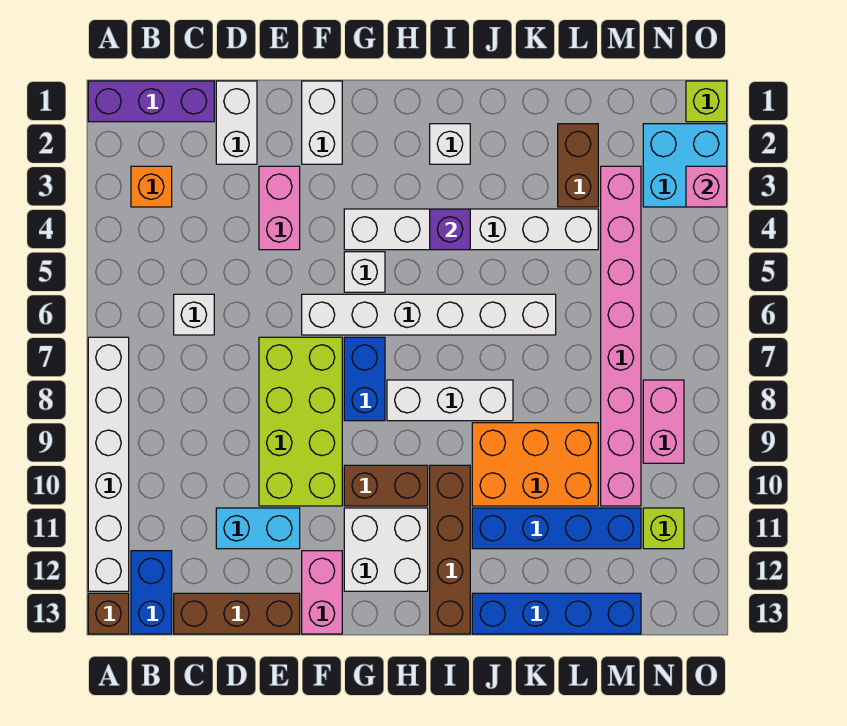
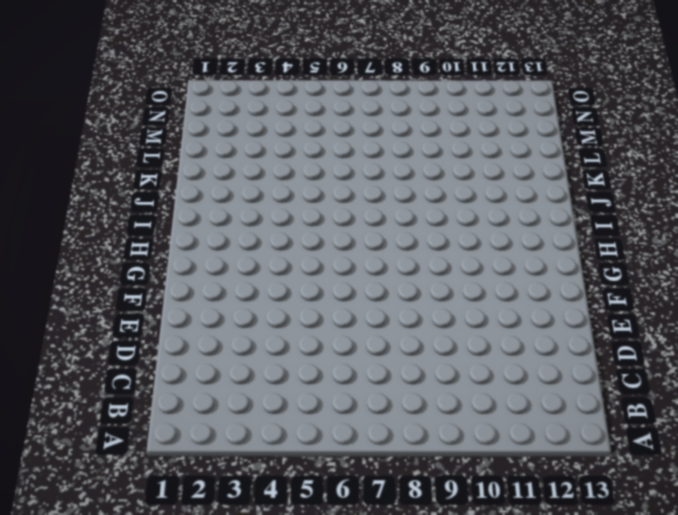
none -> purple 1x3 brick [88,81,214,122]
none -> white 1x6 brick [88,337,129,591]
none -> brown 1x1 brick [88,593,129,634]
none -> orange 1x1 brick [131,166,172,207]

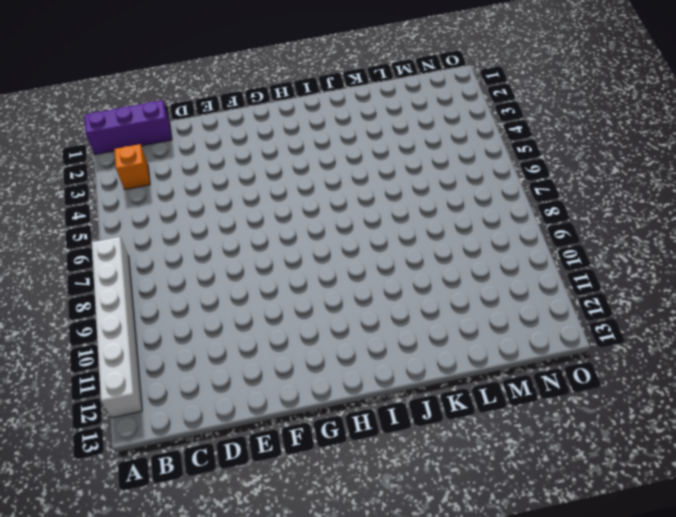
none -> brown 1x1 brick [88,593,129,634]
none -> blue 1x2 brick [131,551,172,634]
none -> white 1x1 brick [174,294,214,335]
none -> brown 1x3 brick [174,593,300,634]

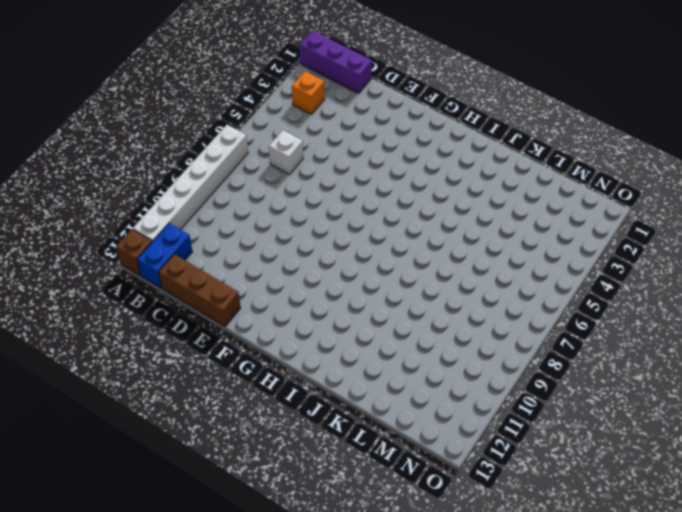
none -> white 1x2 brick [216,81,257,164]
none -> cyan 1x2 brick [216,508,300,549]
none -> pink 1x2 brick [259,166,300,250]
none -> lime 2x4 brick [259,337,342,506]

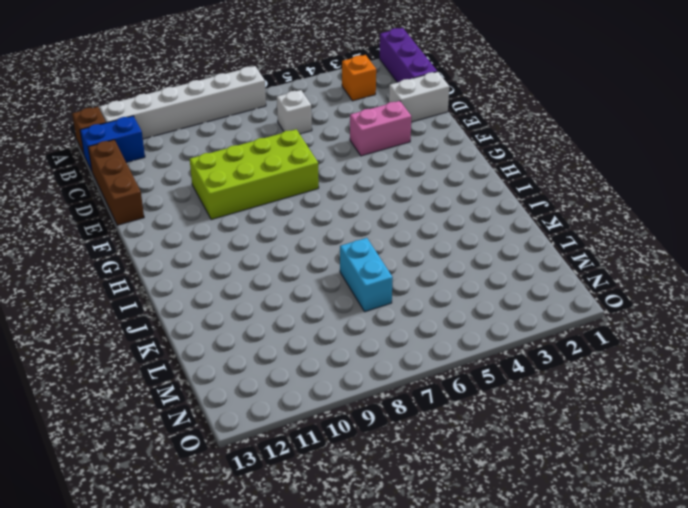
cyan 1x2 brick [340,238,393,312] -> cyan 1x2 brick moved to [216,508,300,549]
none -> white 1x2 brick [302,81,342,164]
none -> white 1x6 brick [302,294,556,335]
none -> pink 1x2 brick [302,551,342,634]
none -> white 1x6 brick [344,209,598,250]

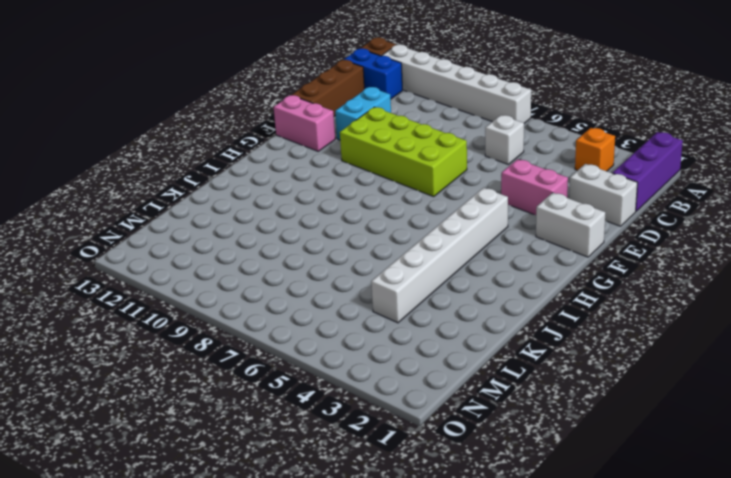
none -> white 1x6 brick [302,294,556,335]
none -> white 1x1 brick [344,252,385,292]
none -> blue 1x2 brick [344,337,385,421]
none -> brown 1x2 brick [344,465,428,506]

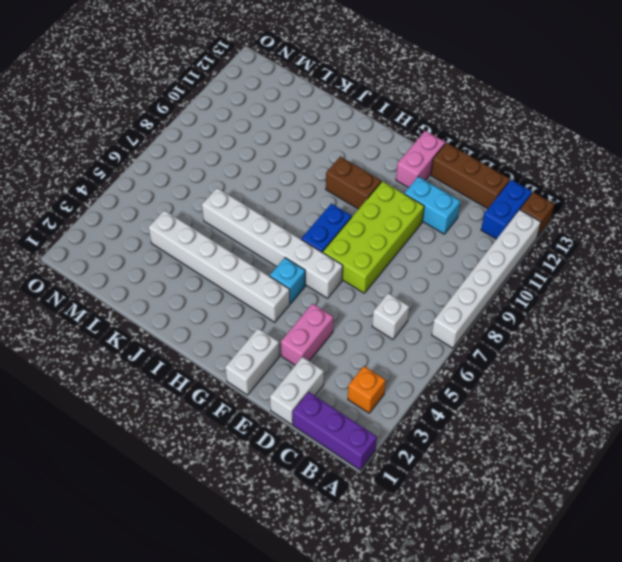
cyan 1x1 brick [270,258,305,304] -> white 1x1 brick [344,252,385,292]
none -> white 2x2 brick [344,508,428,591]
none -> white 1x3 brick [387,380,513,421]
none -> white 1x1 brick [430,124,470,164]
none -> brown 1x4 brick [430,465,470,634]

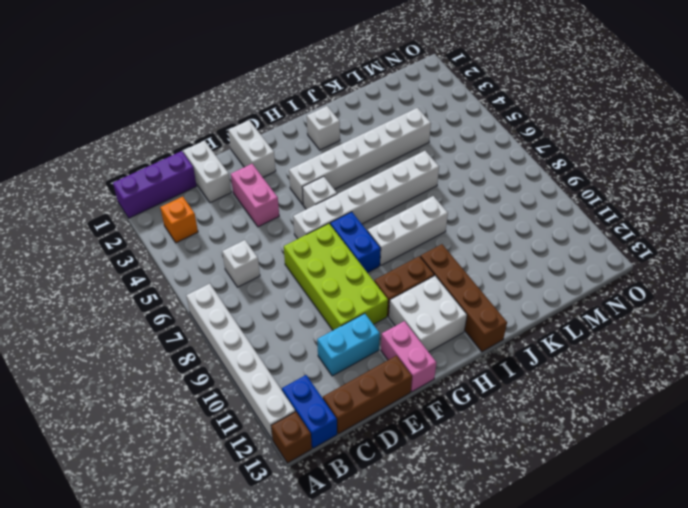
none -> orange 2x3 brick [472,423,598,506]
none -> blue 1x4 brick [472,508,641,549]
none -> blue 1x4 brick [472,593,641,634]
none -> brown 1x2 brick [558,124,598,207]

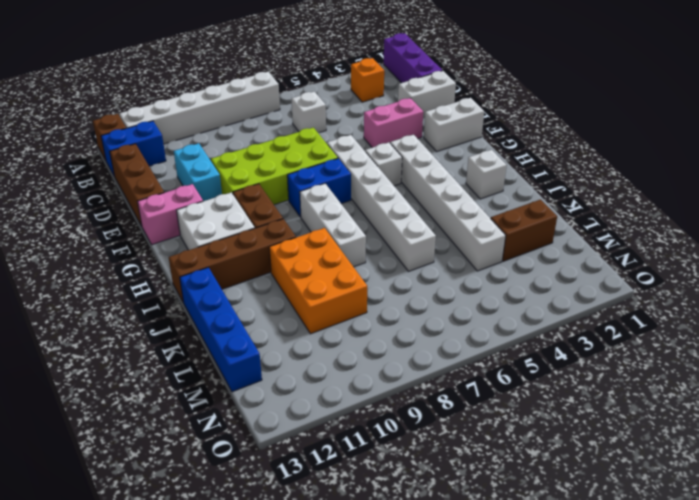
none -> blue 1x4 brick [472,508,641,549]
none -> pink 1x8 brick [601,166,641,506]
none -> cyan 2x2 brick [643,124,727,207]
none -> pink 1x2 brick [643,380,684,463]

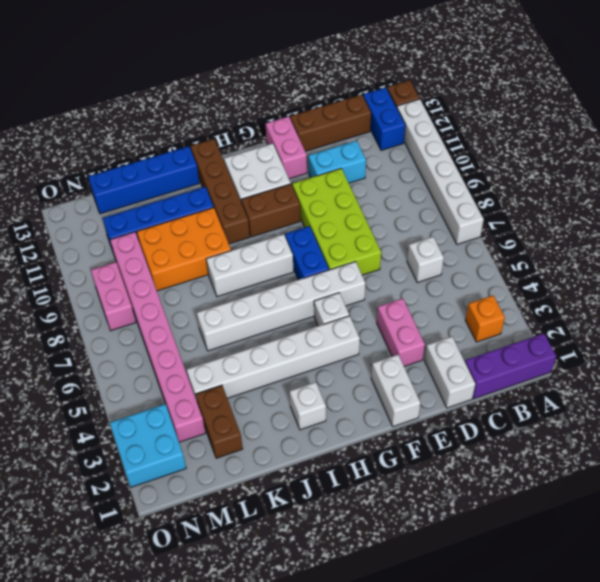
none -> lime 1x1 brick [643,508,684,549]
none -> lime 1x1 brick [686,81,727,122]
none -> purple 1x1 brick [430,209,470,250]
none -> pink 1x1 brick [686,166,727,207]

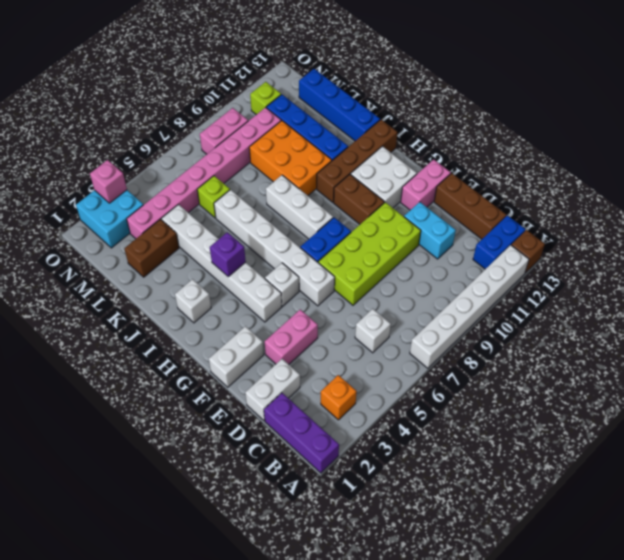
lime 1x1 brick [197,176,230,218] -> lime 1x1 brick moved to [686,81,727,122]

